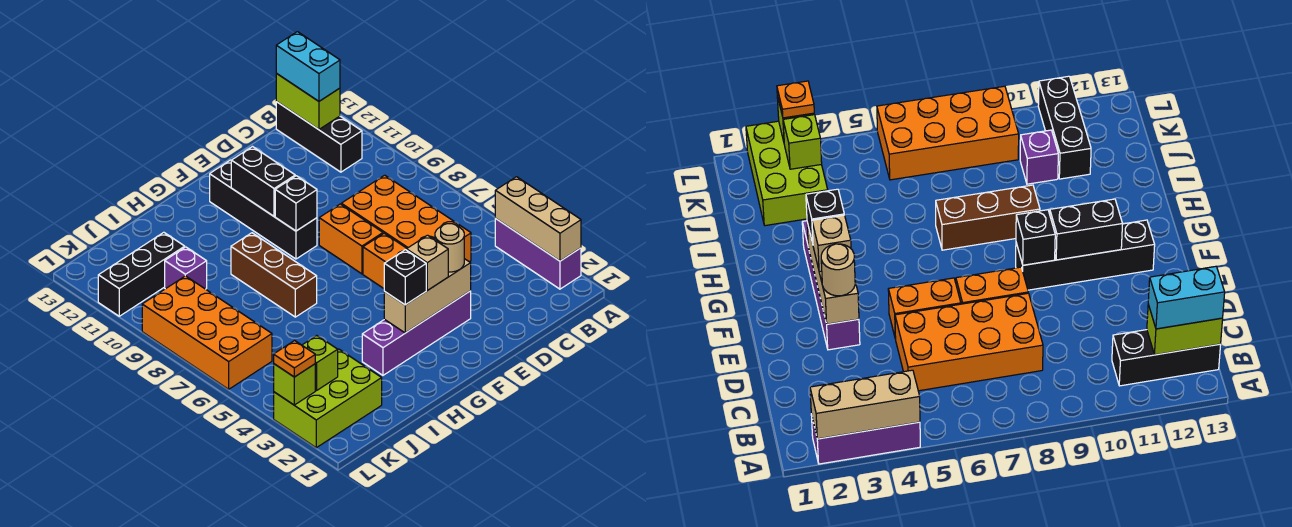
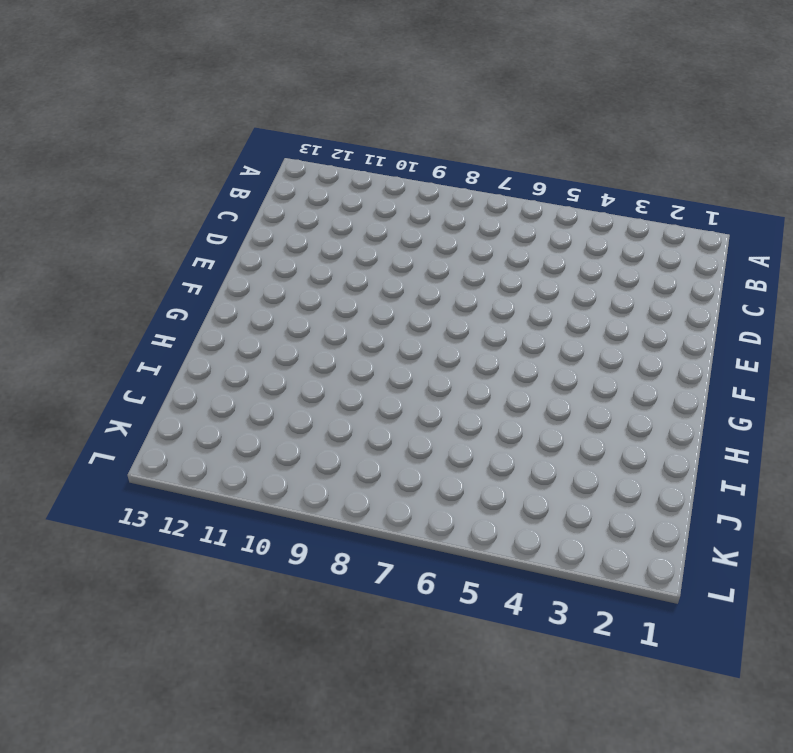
none -> purple 1x3 brick [495,218,581,289]
none -> black 1x3 brick [276,102,362,172]
none -> orange 2x4 brick [341,175,471,262]

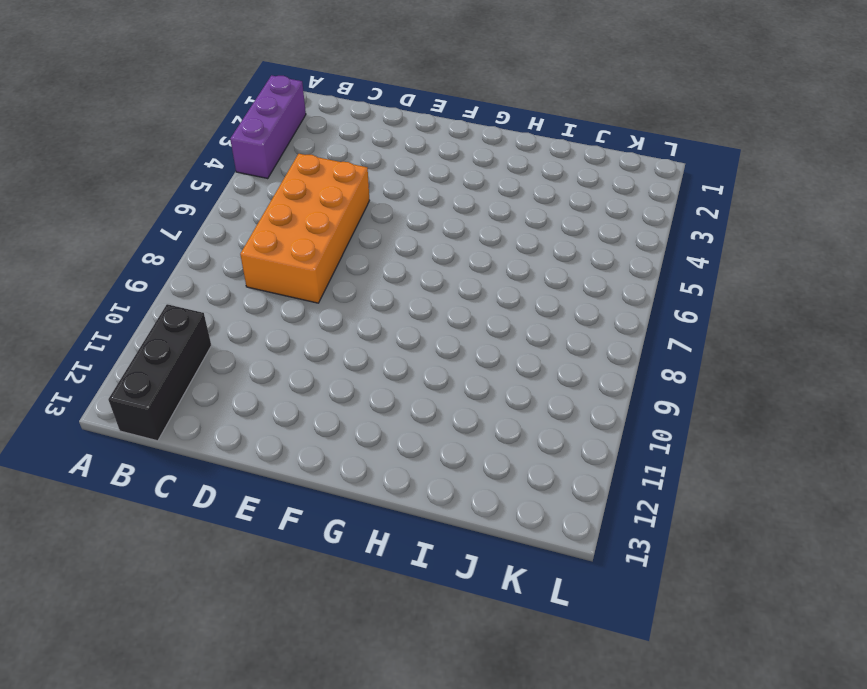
none -> purple 1x4 brick [362,291,471,375]
none -> orange 1x2 brick [363,233,407,288]
none -> orange 1x2 brick [319,204,383,274]

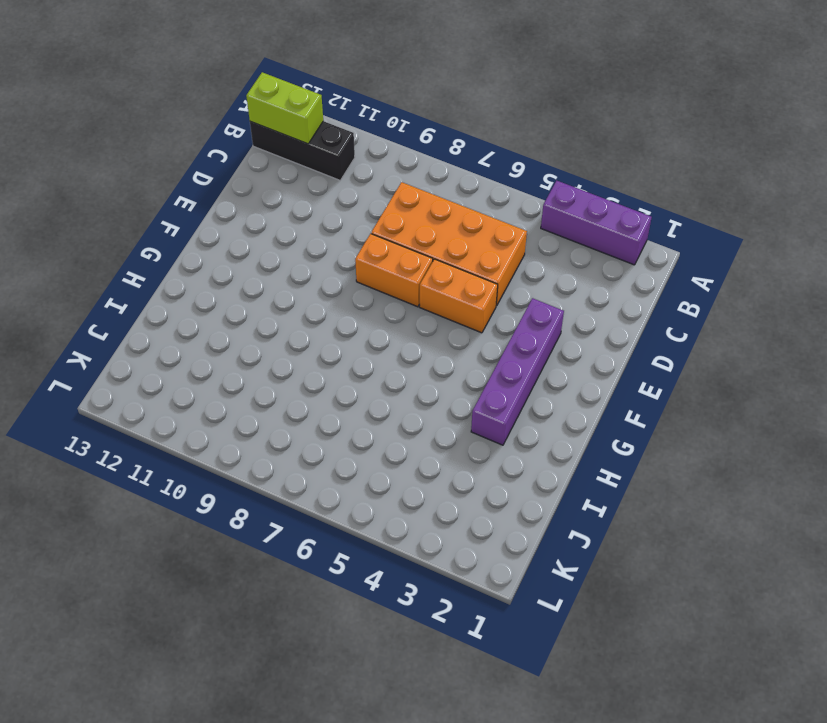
none -> black 1x4 brick [210,160,317,259]
none -> brown 1x3 brick [231,233,317,317]
none -> lime 2x3 brick [274,349,382,448]

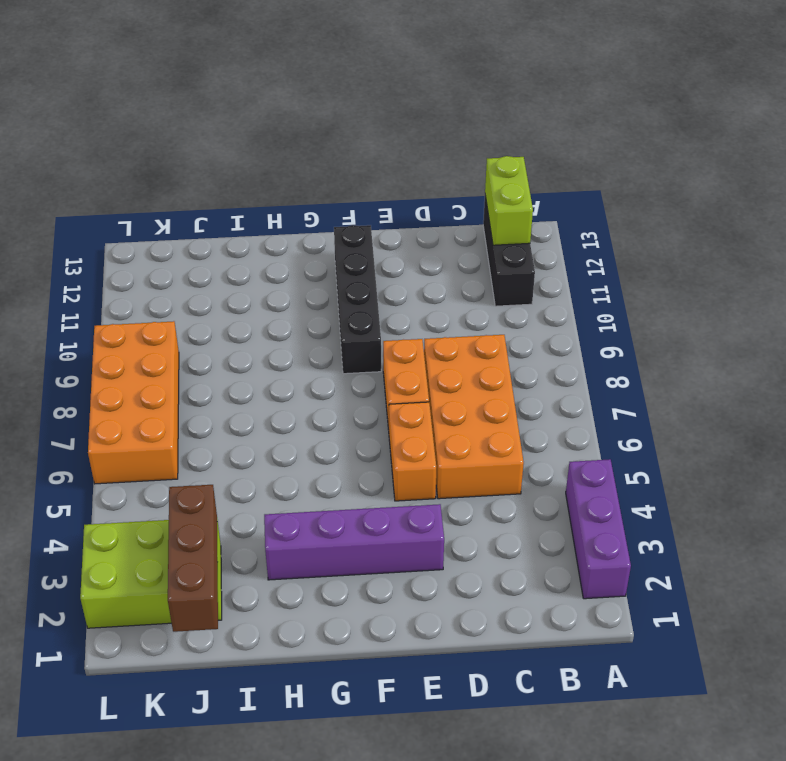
brown 1x3 brick [168,485,218,632] -> brown 1x3 brick moved to [231,233,317,317]
none -> purple 1x1 brick [165,247,207,289]
none -> black 1x3 brick [98,232,185,316]
none -> tan 1x3 brick [495,177,581,261]

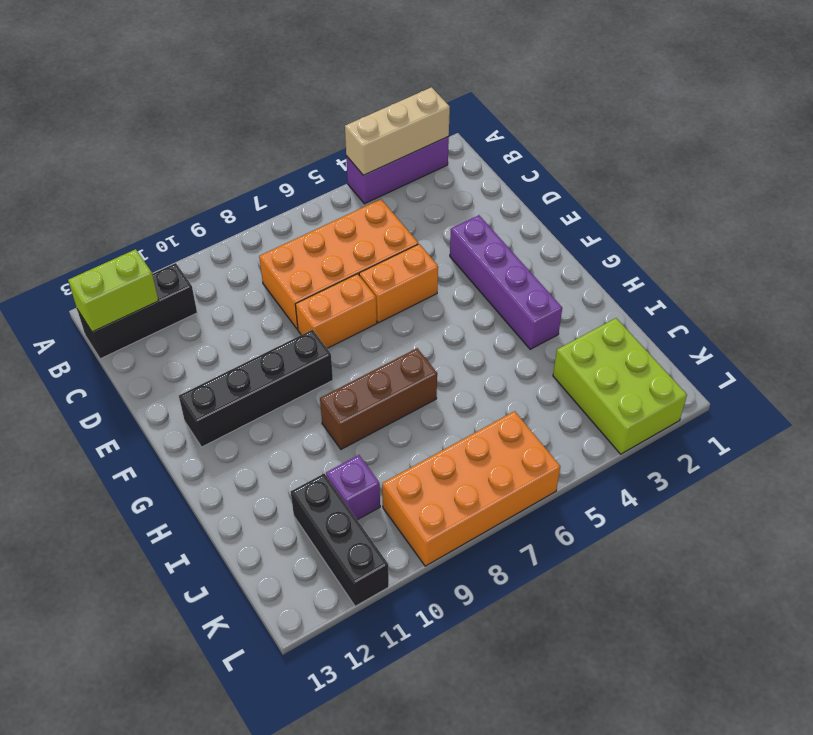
none -> tan 1x3 brick [384,259,471,333]
none -> black 1x1 brick [275,176,317,231]
none -> black 1x2 brick [231,147,295,216]

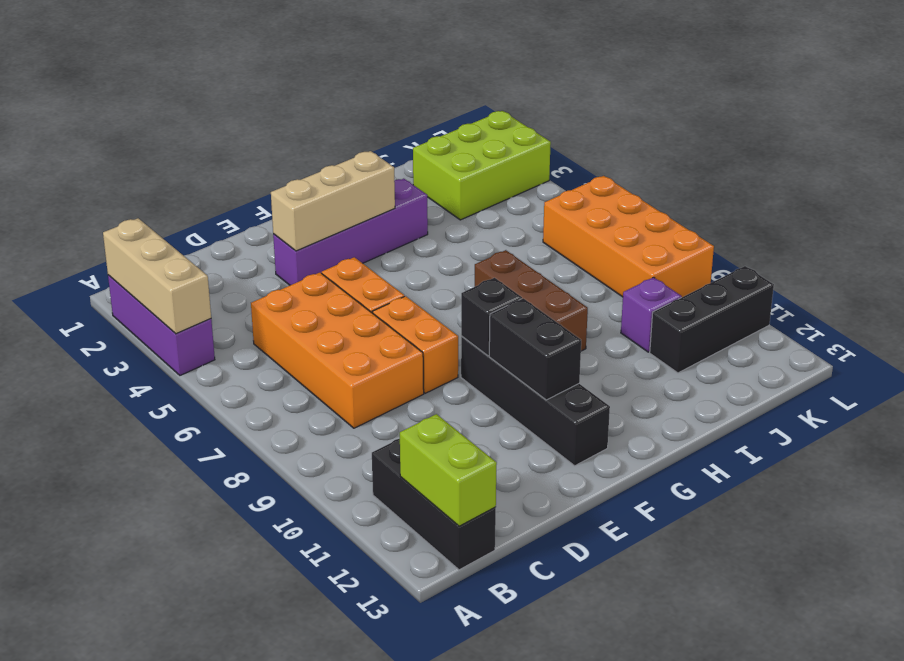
none -> lime 1x1 brick [302,336,338,391]
none -> lime 1x1 brick [274,364,315,405]
none -> cyan 1x2 brick [276,32,340,101]

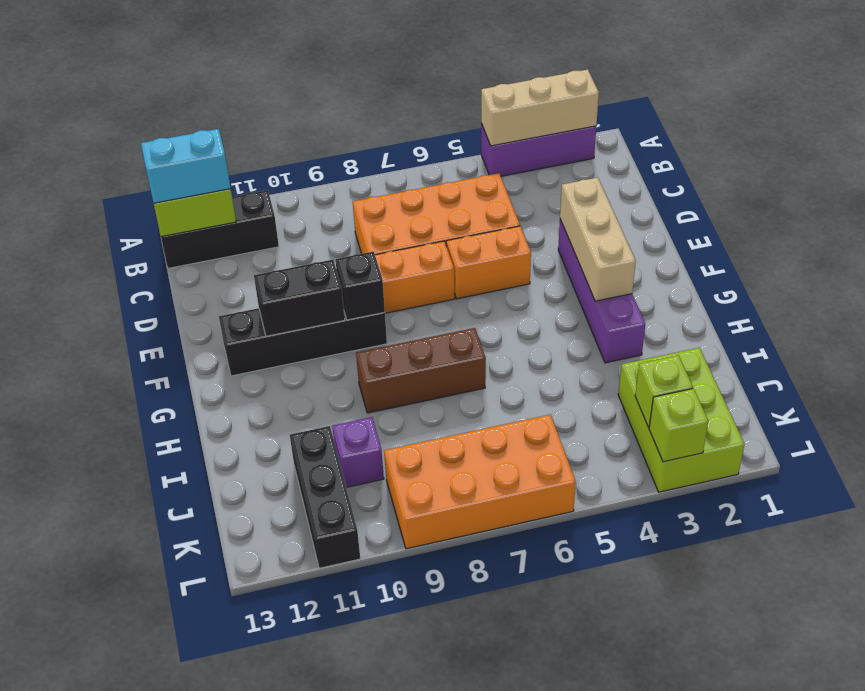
none -> tan 1x1 round brick [435,224,464,272]
none -> tan 1x1 brick [406,235,448,290]
none -> black 1x1 brick [384,250,426,305]

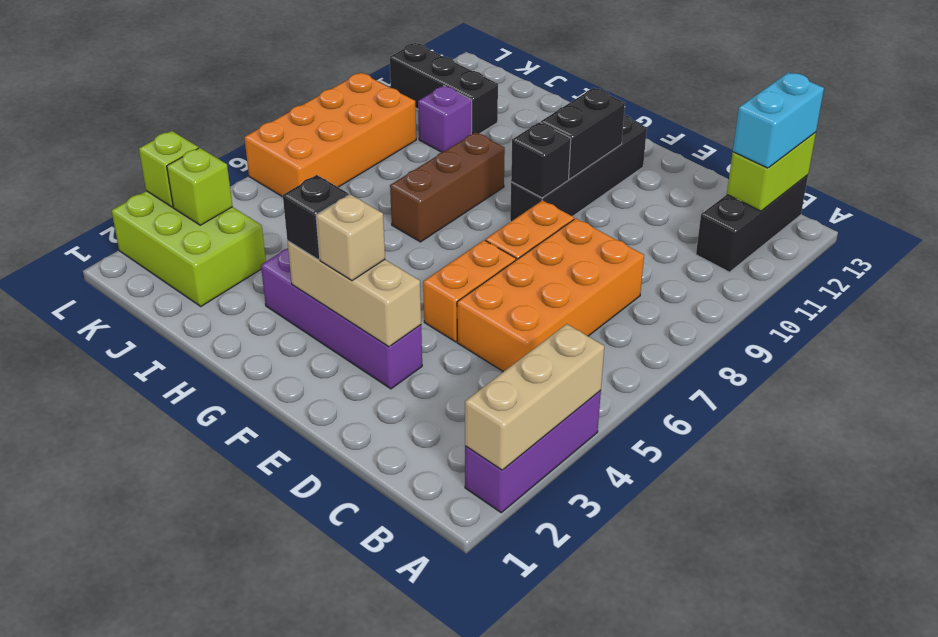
none -> tan 1x1 round brick [435,224,464,272]
none -> orange 1x1 plate [274,341,315,377]

